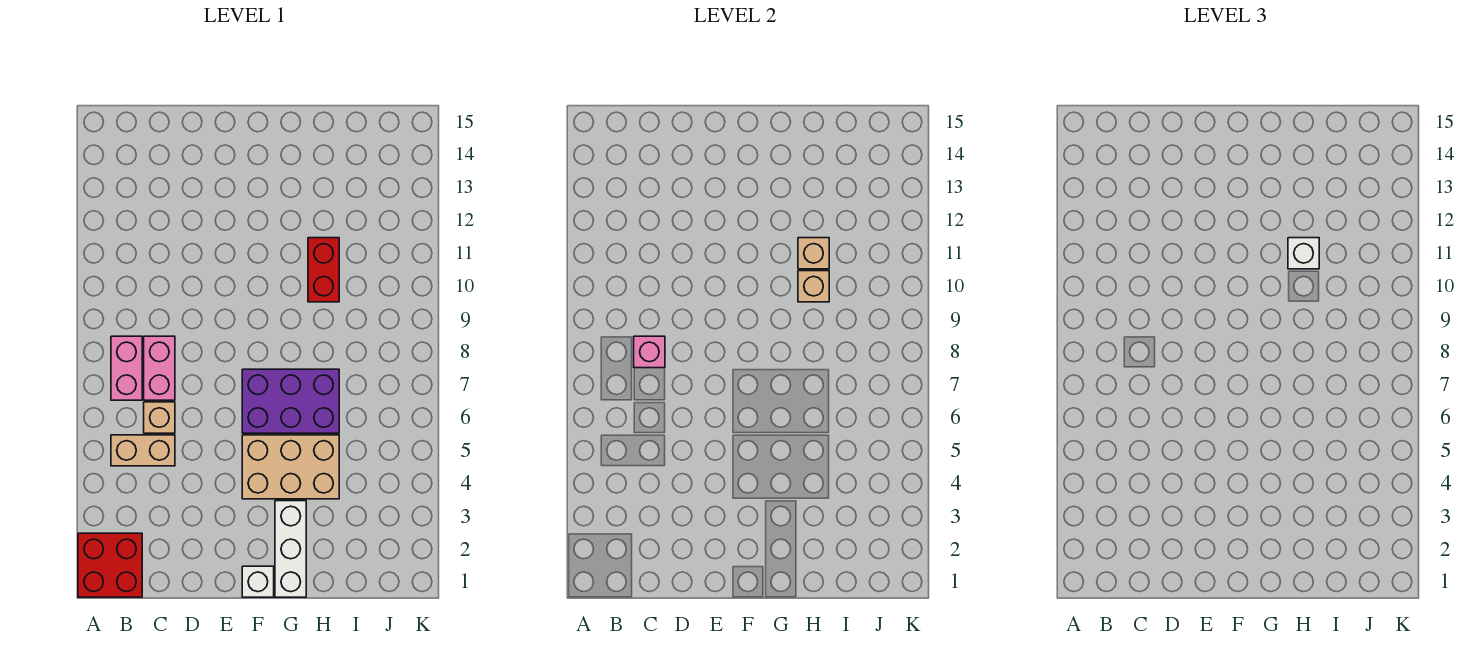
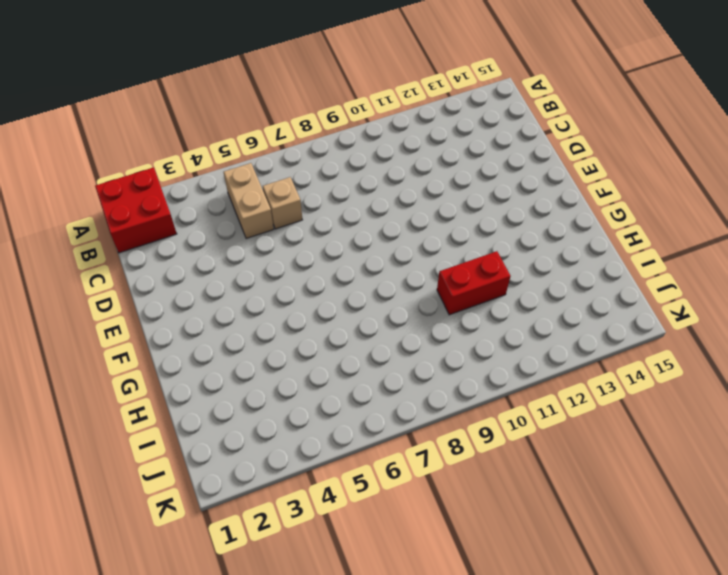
none -> pink 1x2 brick [111,336,142,400]
none -> pink 1x2 brick [144,336,175,400]
none -> white 1x1 brick [242,566,274,597]

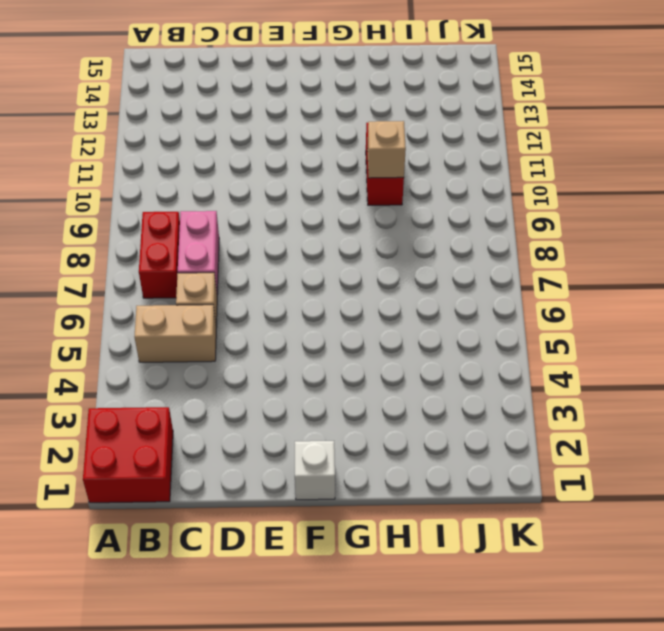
red 1x2 brick [139,212,180,298] -> pink 1x2 brick [111,336,142,400]
none -> tan 2x3 brick [242,435,339,499]
none -> purple 2x3 brick [242,369,339,433]
none -> white 1x3 brick [275,501,306,597]

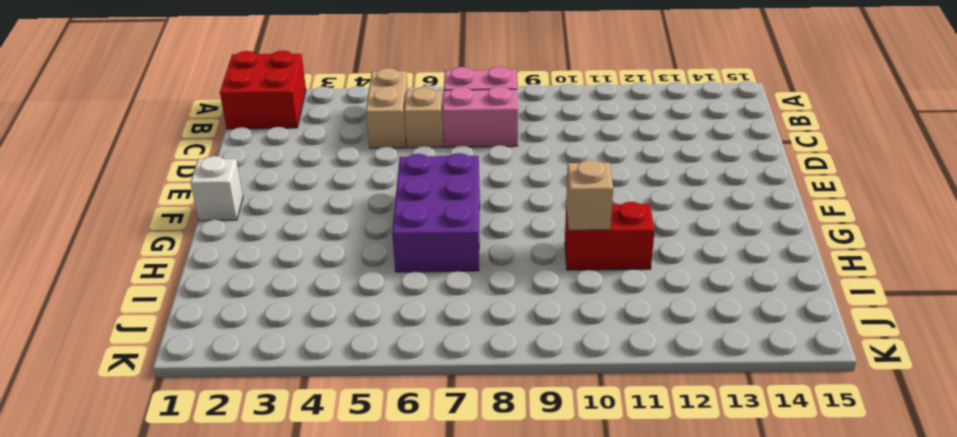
none -> tan 2x3 brick [242,435,339,499]
none -> white 1x3 brick [275,501,306,597]
none -> pink 1x1 brick [634,336,665,368]

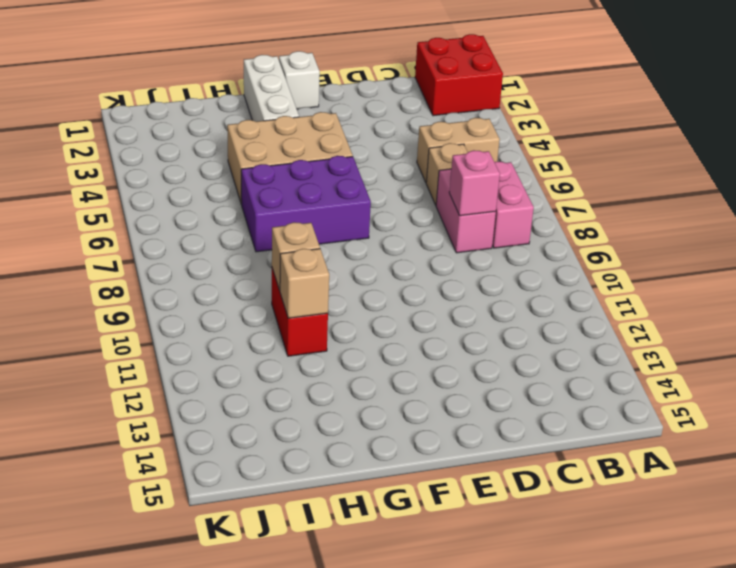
none -> white 1x1 brick [1288,238,1319,269]

